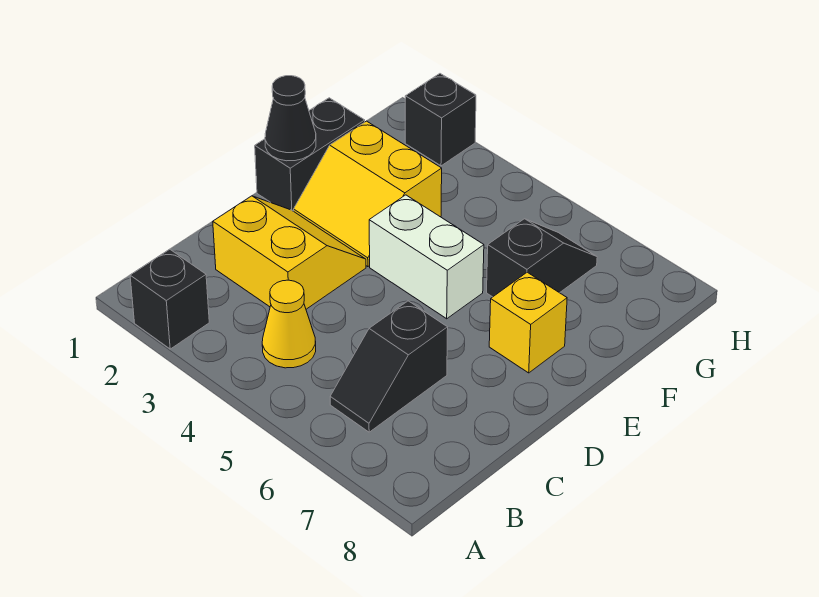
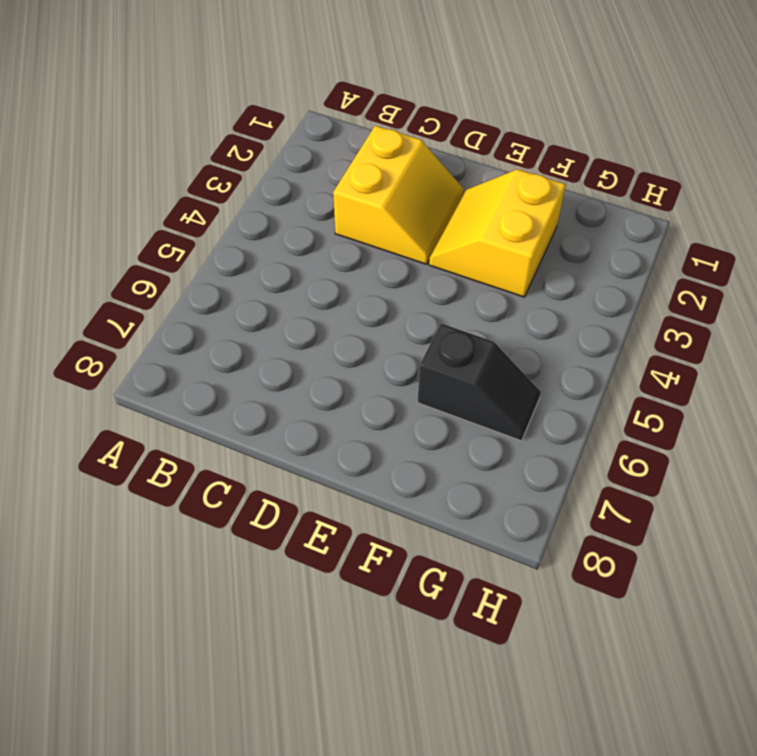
none -> black 1x1 brick [130,249,209,349]
none -> yellow 1x1 cone [262,280,316,368]

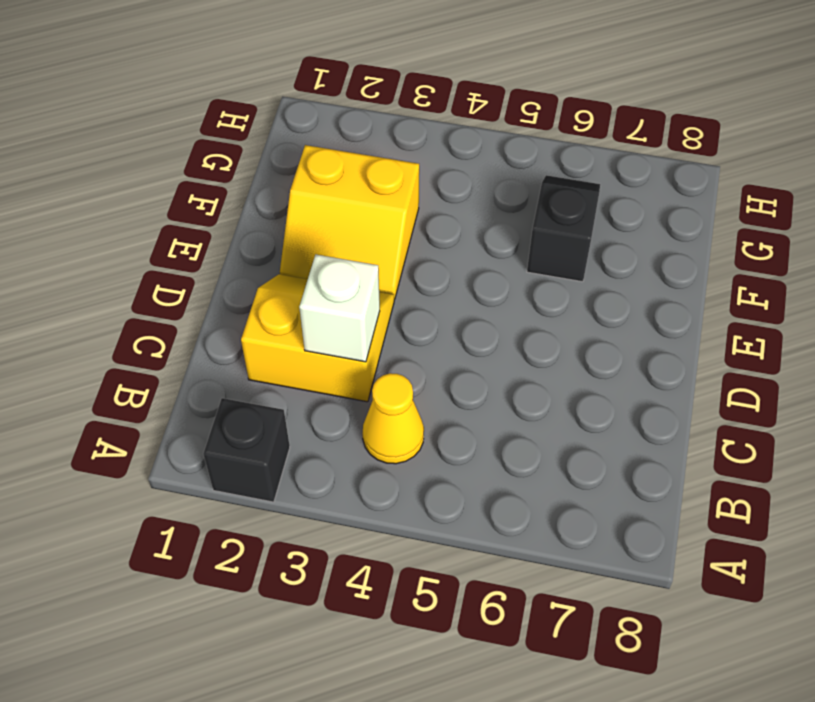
white 1x1 brick [299,255,380,362] -> none
none -> black 1x2 slope [330,301,448,432]
none -> black 1x2 brick [255,98,365,211]

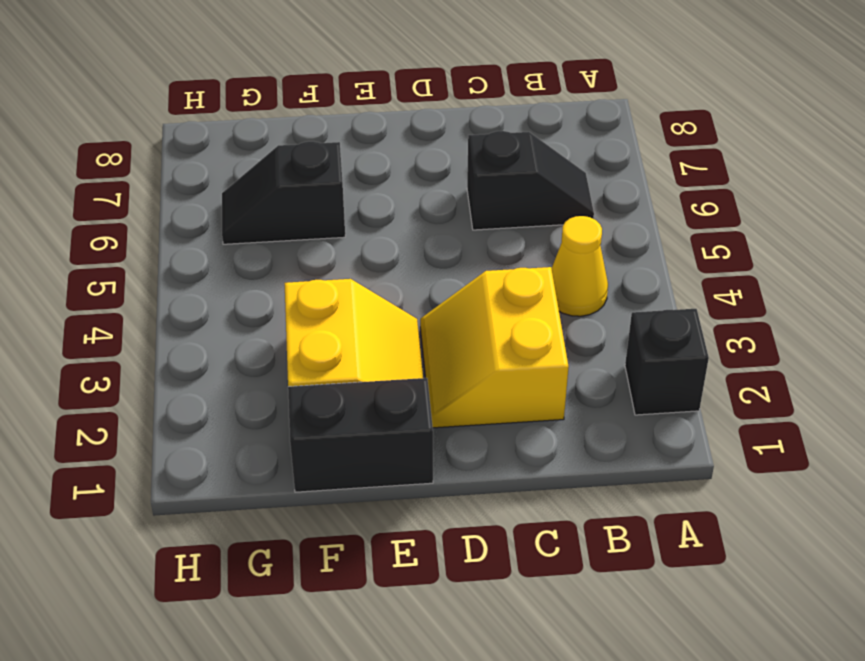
none -> white 1x2 brick [369,195,484,319]
none -> yellow 1x1 brick [489,272,567,373]

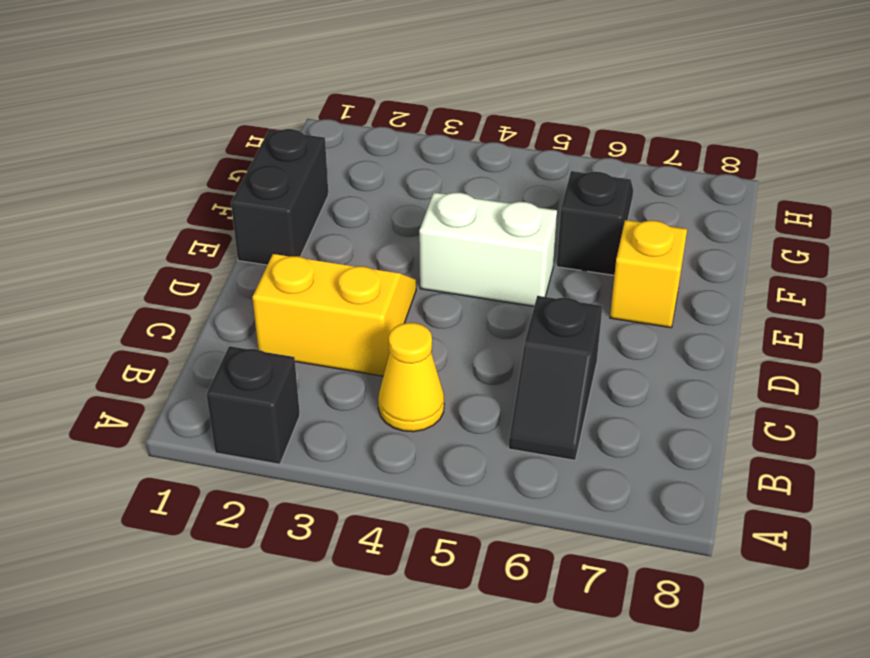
none -> yellow 2x2 slope [294,121,442,267]
none -> black 1x1 brick [405,74,476,166]

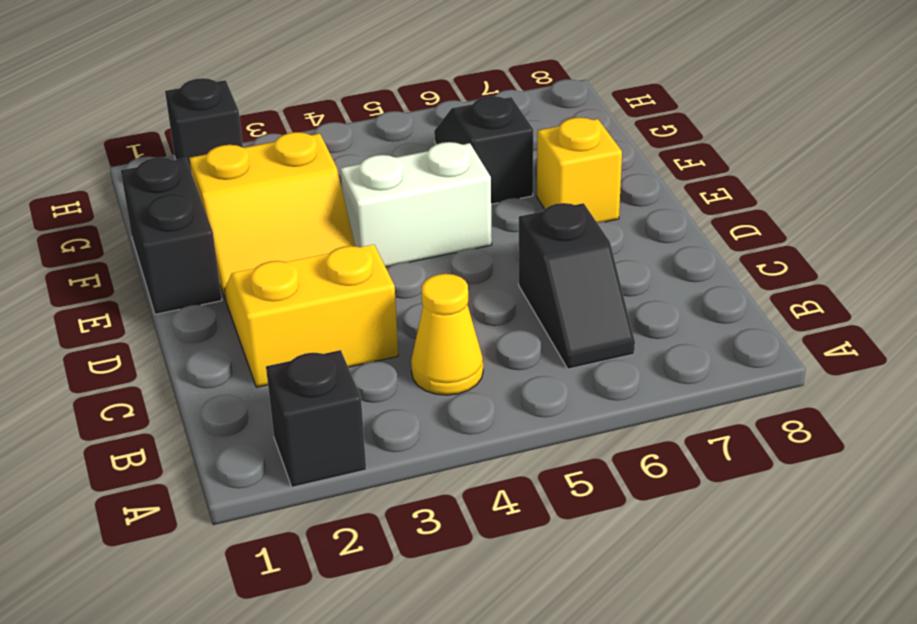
none -> black 1x1 cone [265,76,316,161]

